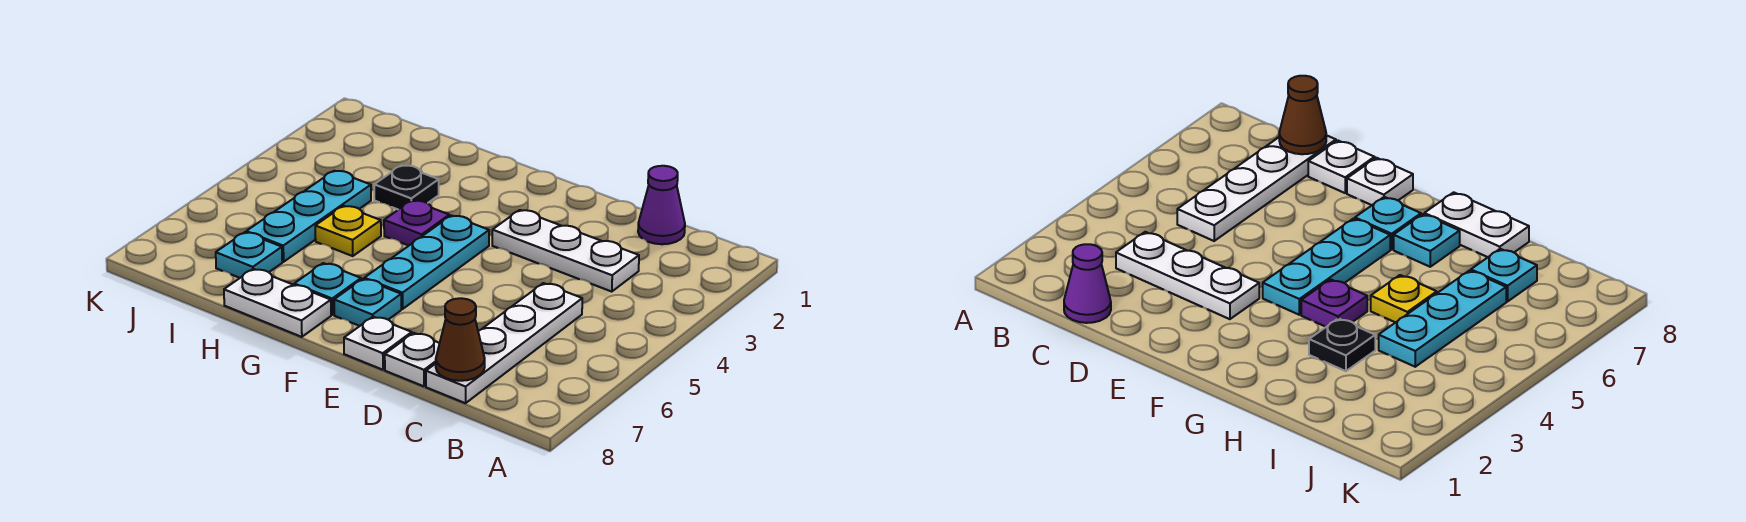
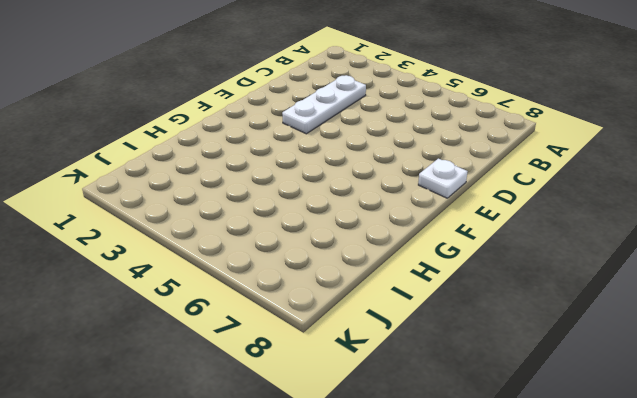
none -> purple 1x1 cone [638,166,685,244]
none -> white 1x4 plate [426,283,582,403]
none -> white 1x1 plate [385,333,440,386]

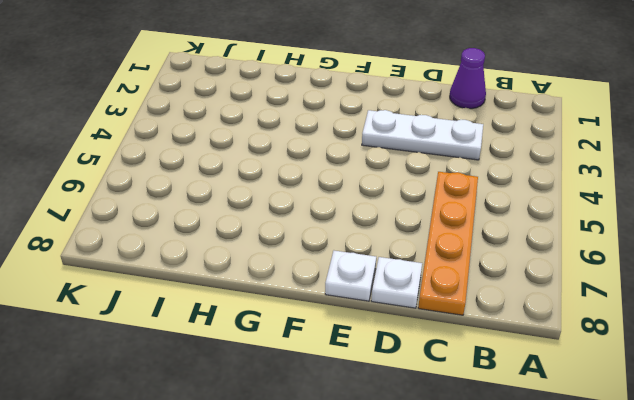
orange 1x4 plate [418,172,478,315] -> white 1x4 plate [426,283,582,403]
none -> cyan 1x3 plate [364,215,489,309]
none -> cyan 1x1 plate [334,279,401,326]
none -> purple 1x1 plate [384,200,449,246]

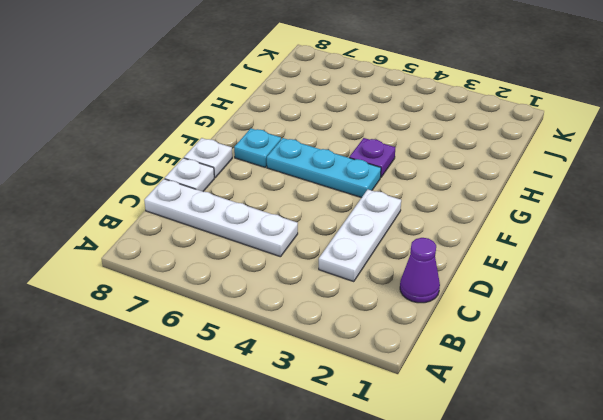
none -> cyan 1x1 plate [294,263,361,315]
none -> white 1x2 plate [224,269,331,337]
none -> black 1x1 plate [374,165,439,210]

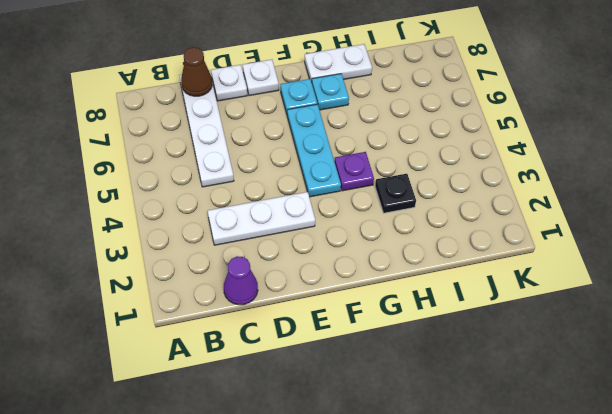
none -> yellow 1x1 plate [315,206,381,256]
none -> cyan 1x3 plate [246,171,371,262]
none -> cyan 1x1 plate [216,232,282,278]

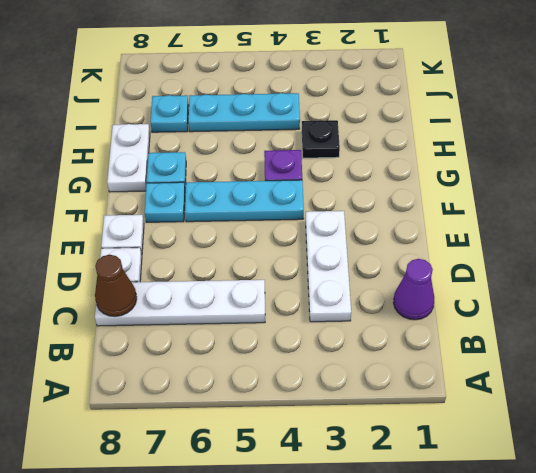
none -> yellow 1x1 plate [315,206,381,256]

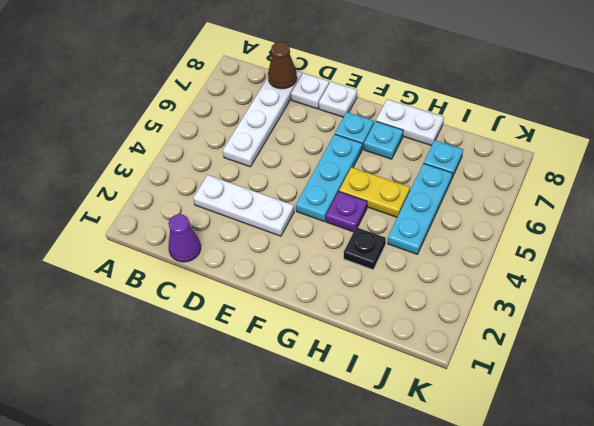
yellow 1x2 plate [339,167,410,217] -> yellow 1x1 plate [315,206,381,256]

